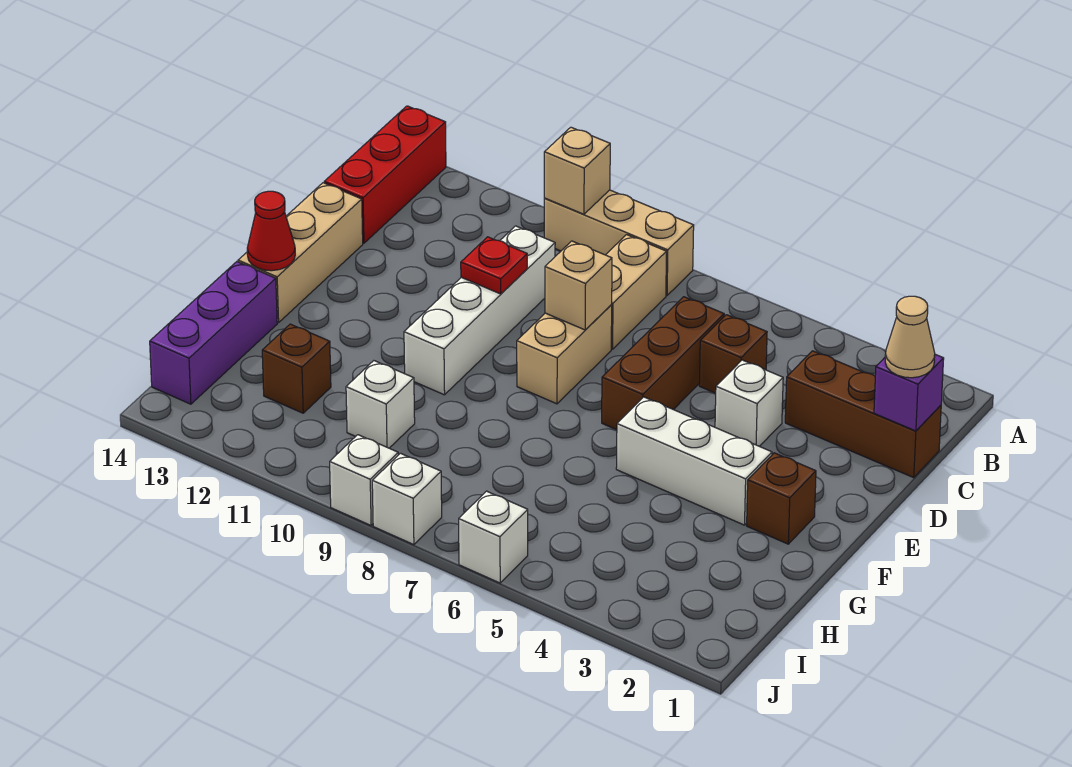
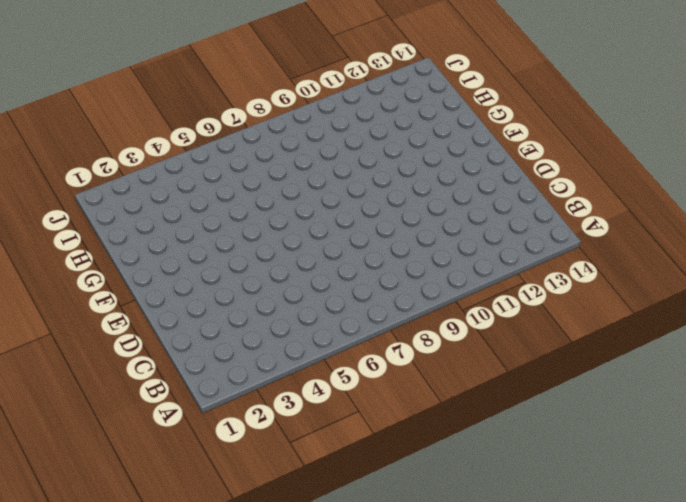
none -> tan 1x3 brick [544,190,694,296]
none -> red 1x3 brick [324,106,446,243]
none -> tan 1x2 brick [606,235,667,349]

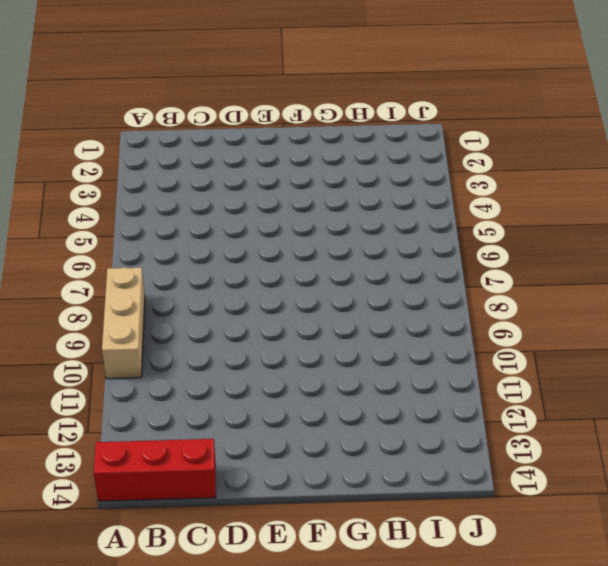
none -> tan 1x2 brick [606,235,667,349]
none -> brown 1x3 brick [785,351,941,478]
none -> brown 1x1 brick [699,315,767,393]

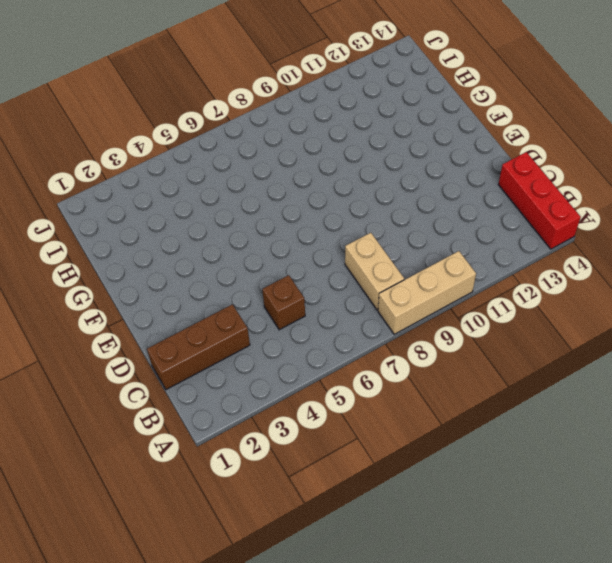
none -> brown 1x3 brick [602,297,724,430]
none -> white 1x4 brick [404,226,555,395]
none -> white 1x1 brick [715,360,783,446]

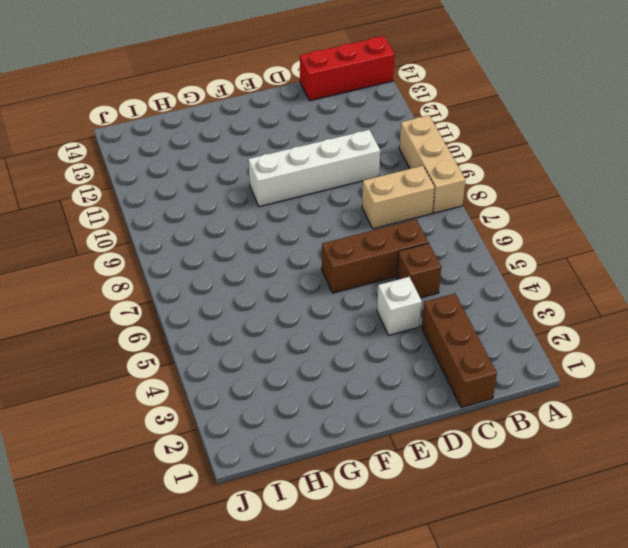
none -> tan 1x2 brick [517,305,612,404]
none -> tan 1x3 brick [238,183,363,323]
none -> brown 1x1 brick [747,453,816,544]

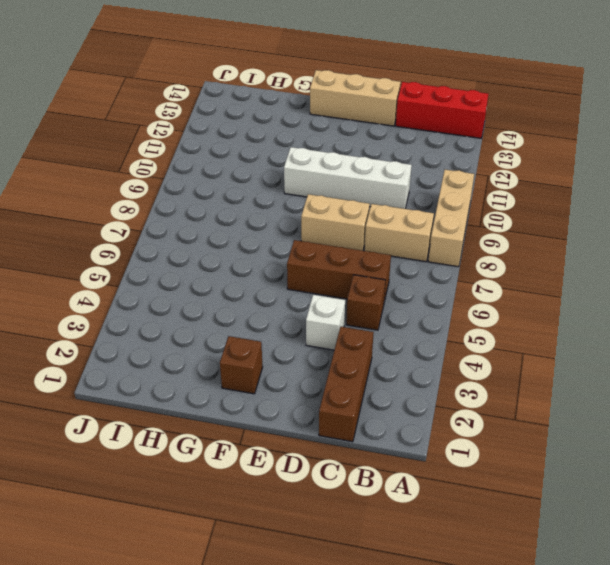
none -> white 1x3 brick [616,397,772,525]
none -> purple 1x3 brick [150,262,277,404]
none -> white 1x1 brick [346,361,415,448]

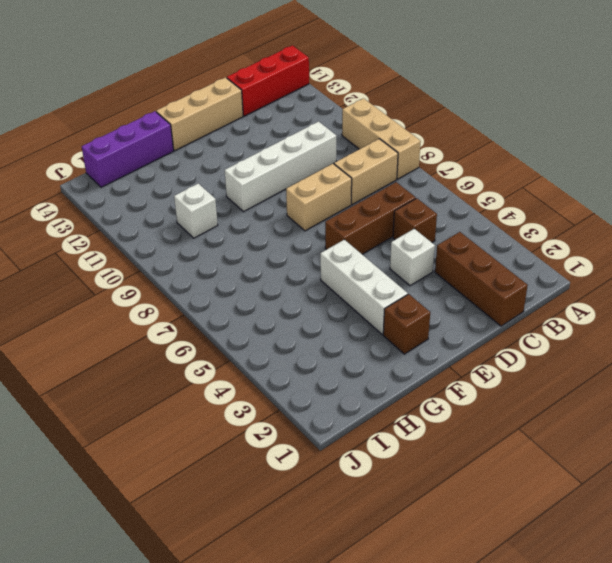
none -> brown 1x1 brick [262,324,331,413]
none -> white 1x1 brick [459,491,528,583]
none -> white 1x1 brick [372,453,442,545]

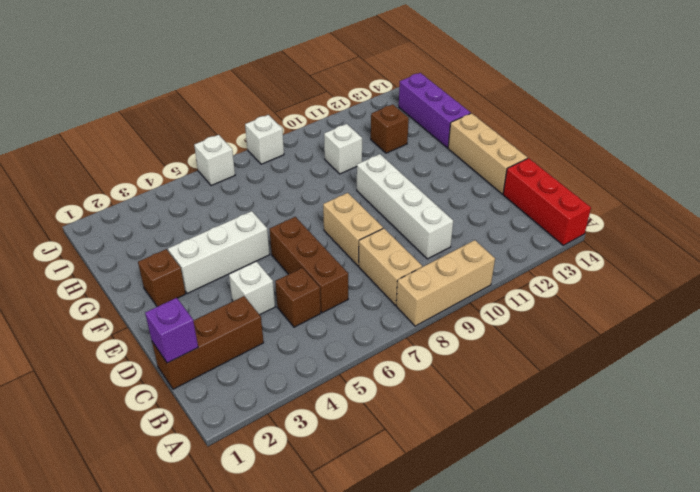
none -> white 1x1 brick [330,435,398,525]
none -> tan 1x1 brick [544,127,610,214]
none -> tan 1x1 brick [545,241,612,330]

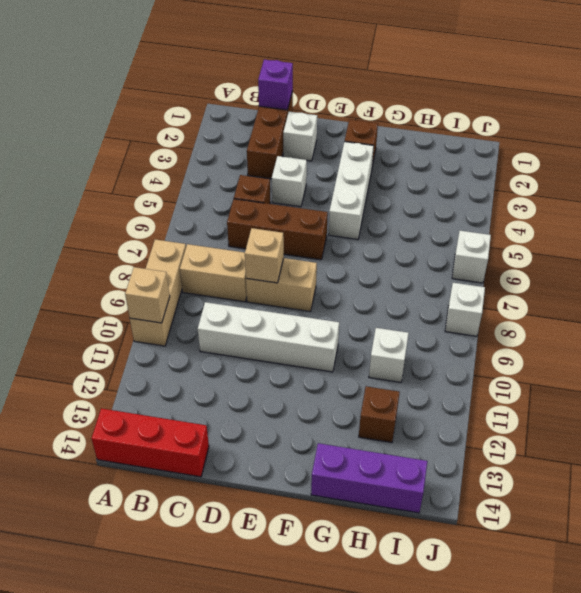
white 1x1 brick [283,112,317,161] -> white 1x1 brick moved to [330,435,398,525]
none -> tan 1x3 brick [238,183,363,323]
none -> red 1x1 plate [461,237,527,294]
none -> red 1x1 cone [247,191,295,271]

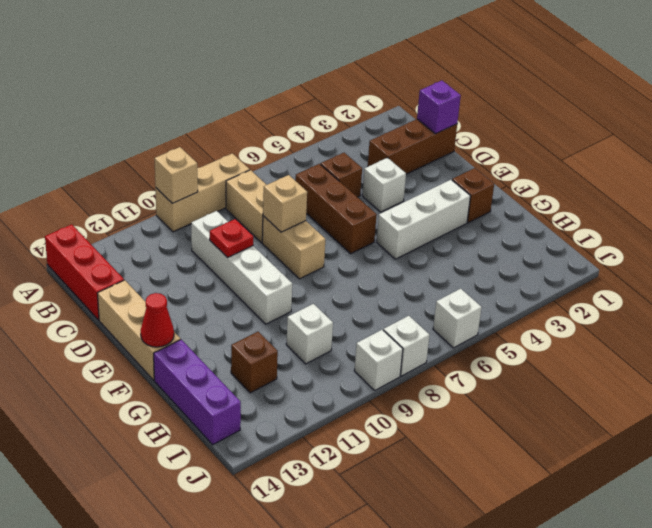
none -> tan 1x1 cone [885,296,935,378]

